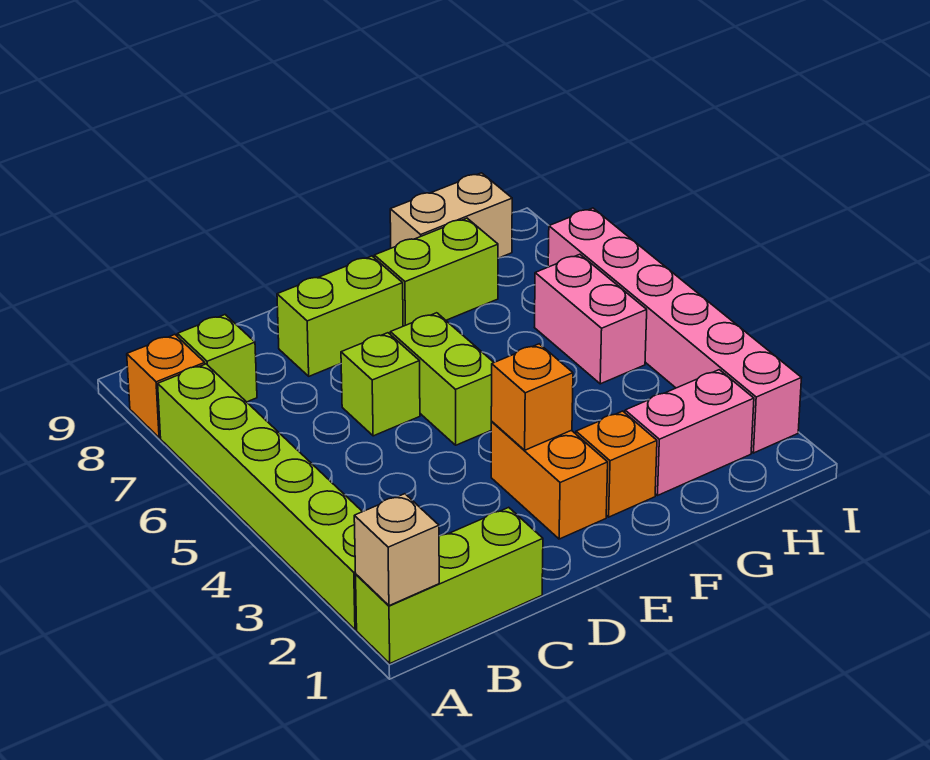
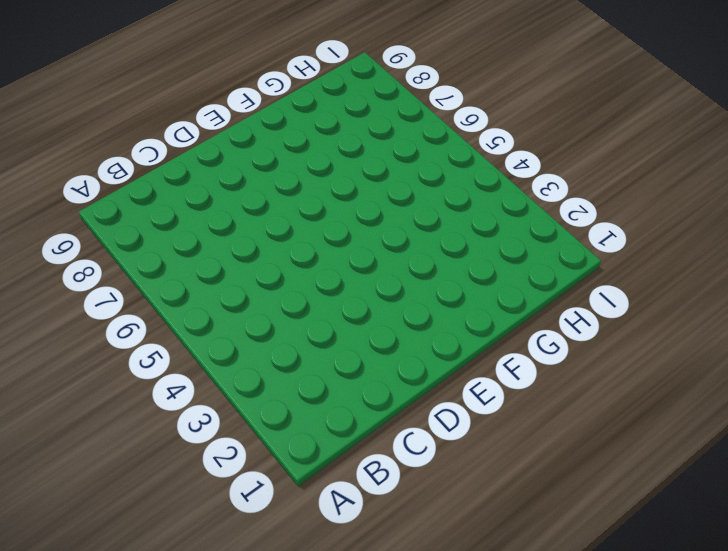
none -> lime 1x3 brick [356,507,543,663]
none -> lime 1x6 brick [158,364,362,629]
none -> orange 1x1 brick [127,335,205,438]

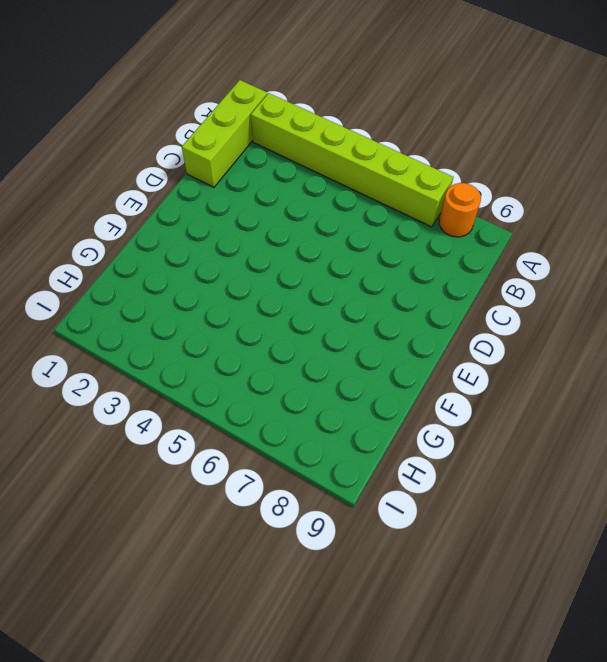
orange 1x1 round brick [439,183,481,237] -> orange 1x1 brick [127,335,205,438]
none -> lime 1x1 brick [177,315,257,402]
none -> lime 1x1 brick [341,333,420,436]
none -> lime 1x2 brick [277,256,403,376]

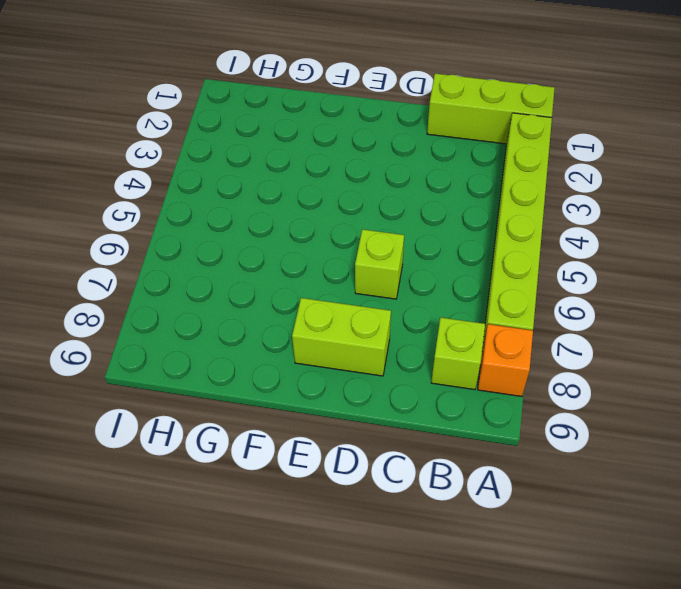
none -> orange 1x2 brick [491,422,608,539]
none -> lime 1x2 brick [390,313,494,445]
none -> orange 1x1 brick [576,411,657,517]

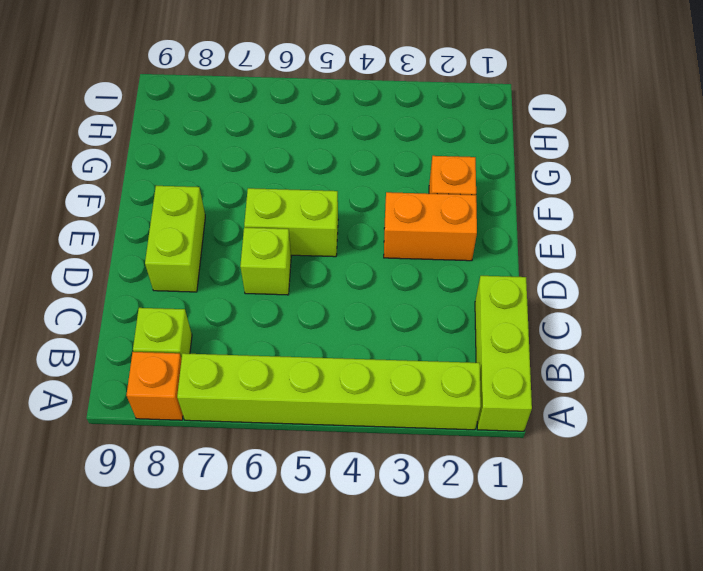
none -> lime 1x2 brick [374,218,498,326]
none -> pink 1x2 brick [625,370,754,495]
none -> tan 1x2 brick [390,173,512,258]

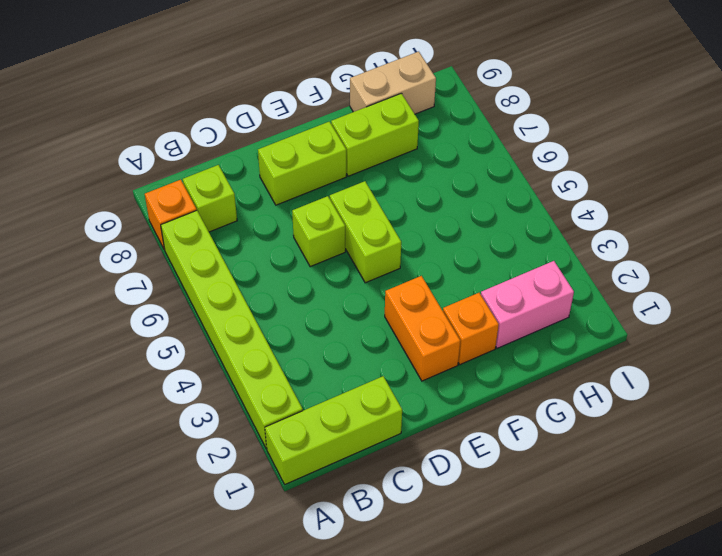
none -> pink 1x2 brick [534,254,647,384]
none -> pink 1x6 brick [548,208,801,453]
none -> tan 1x1 brick [354,494,439,606]

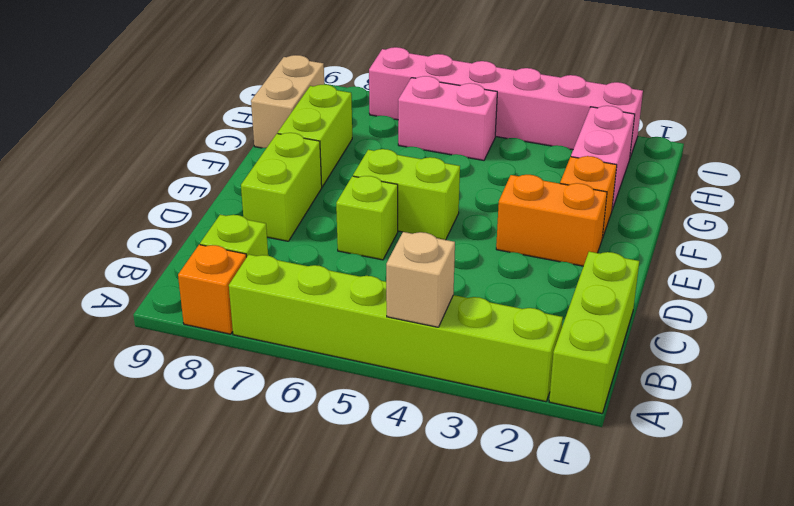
tan 1x1 brick [386,232,455,327] -> tan 1x1 brick moved to [354,494,439,606]
none -> orange 1x1 brick [491,344,573,450]

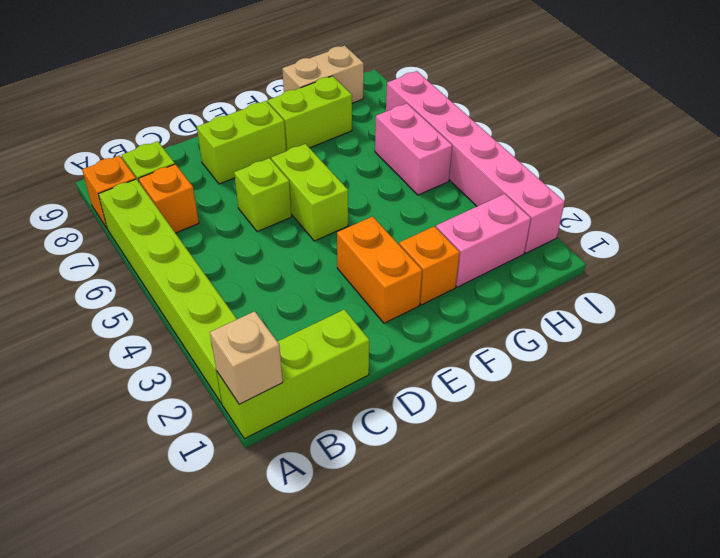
orange 1x1 brick [139,164,199,233] -> orange 1x1 brick moved to [491,344,573,450]

